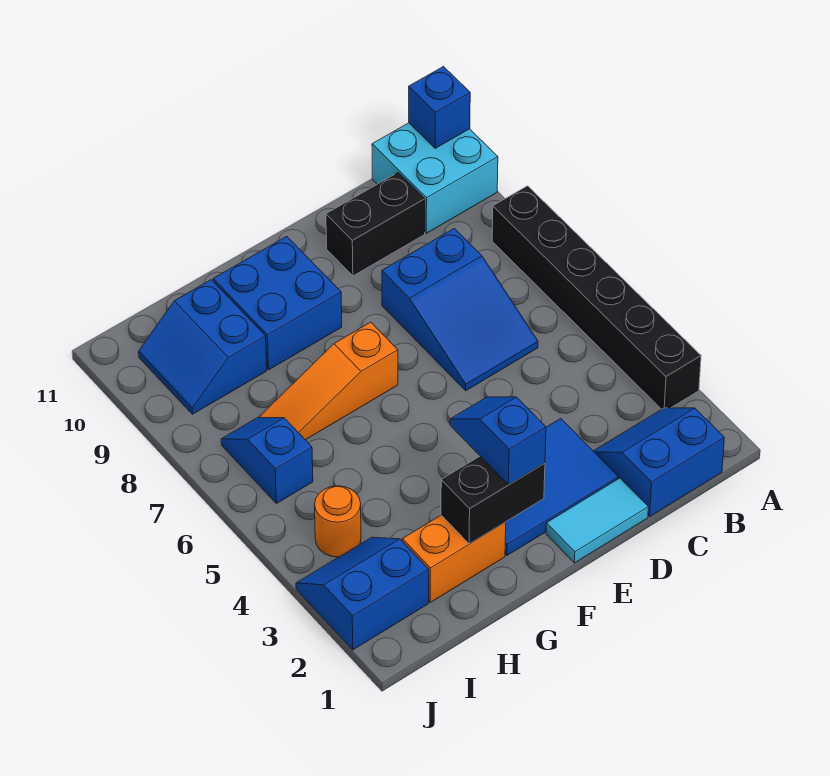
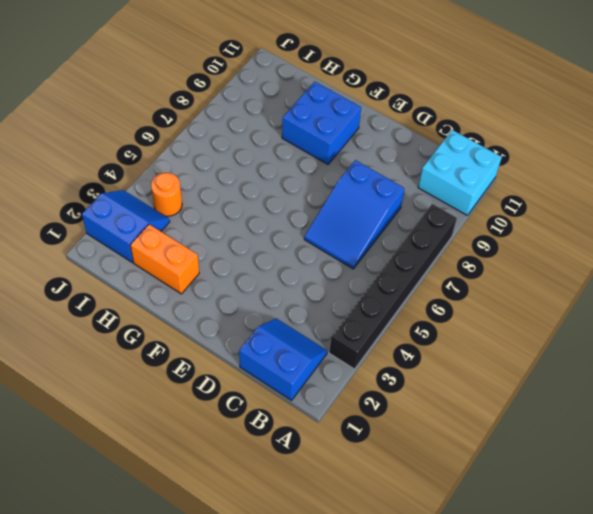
none -> black 1x2 brick [326,173,425,276]
none -> cyan 1x2 tile [546,478,648,563]
none -> blue 2x3 tile [505,419,618,555]

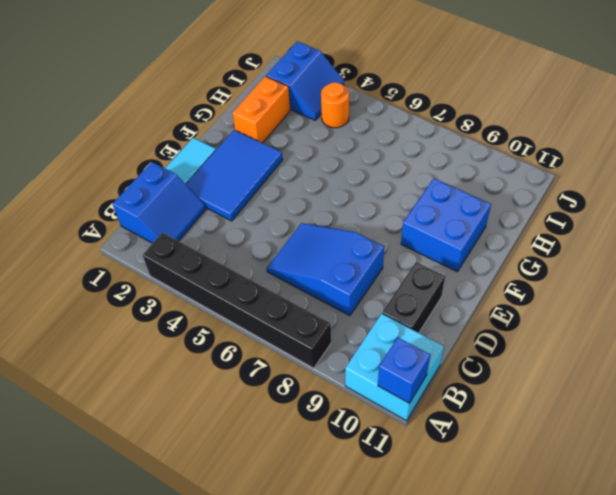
none -> orange 1x3 slope [260,322,398,440]
none -> blue 2x2 slope [139,280,267,414]
none -> blue 1x2 slope [221,418,313,503]

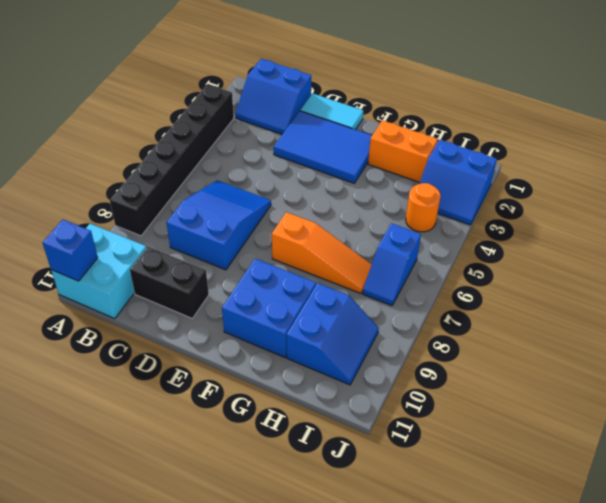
none -> black 1x2 brick [441,456,545,544]
none -> blue 1x2 slope [450,397,546,485]

